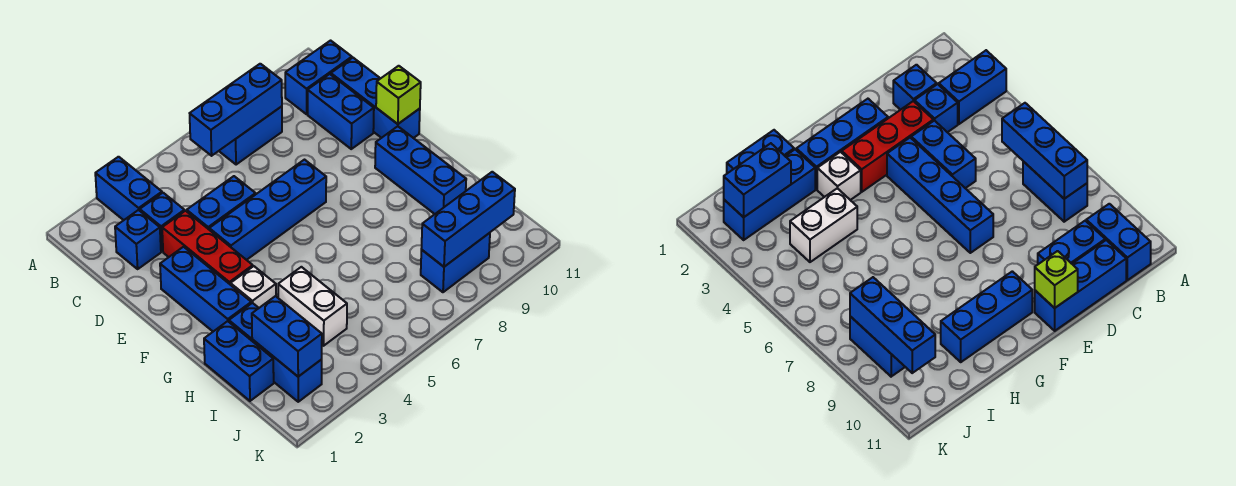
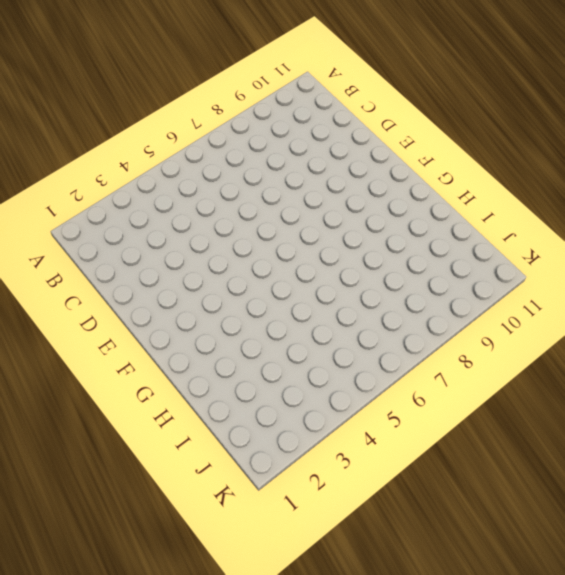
none -> blue 1x2 brick [95,157,162,220]
none -> blue 1x2 brick [219,106,282,165]
none -> blue 1x2 brick [285,41,352,114]

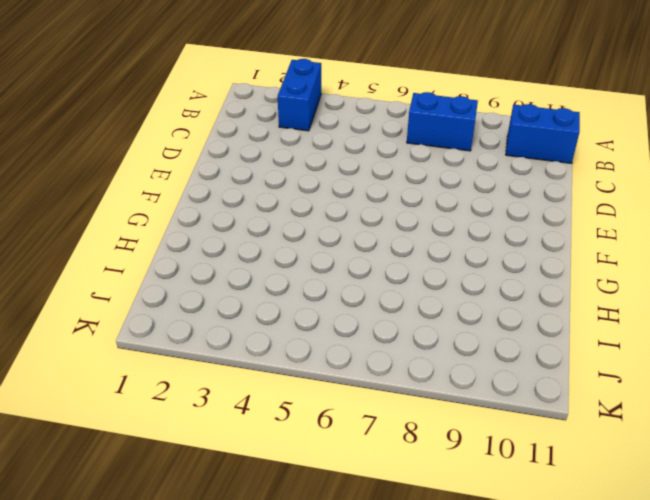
none -> blue 1x1 brick [115,210,161,269]
none -> blue 1x1 brick [140,193,184,252]
none -> blue 1x2 brick [308,74,374,149]

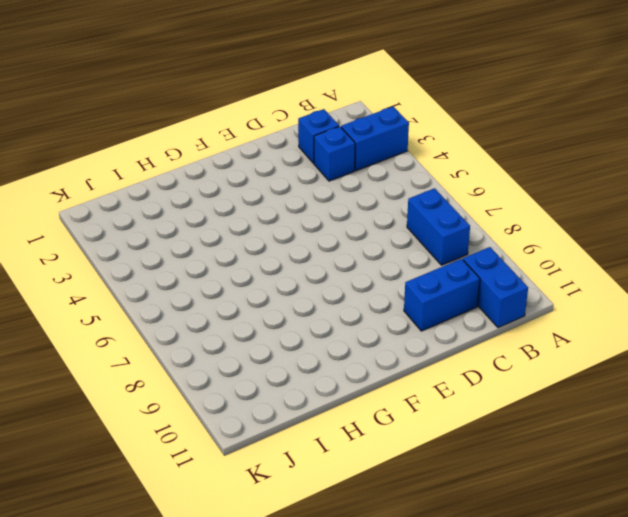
none -> blue 1x3 brick [331,58,420,138]
none -> red 1x3 brick [162,211,253,285]
none -> blue 1x2 brick [187,176,256,229]

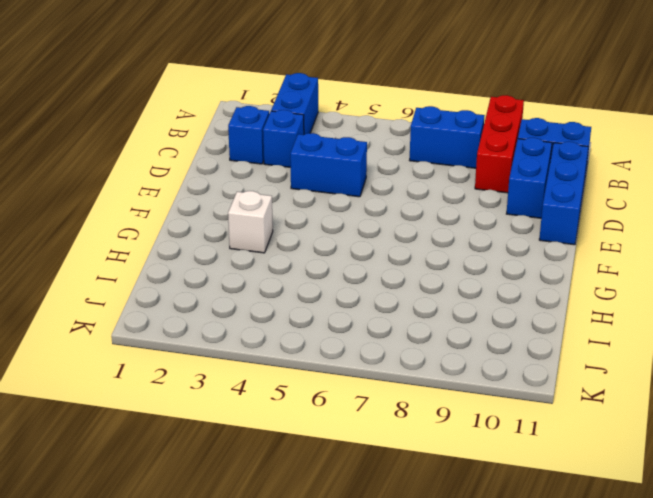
red 1x3 brick [475,95,524,193] -> red 1x3 brick moved to [162,211,253,285]
none -> blue 1x3 brick [160,247,251,331]
none -> blue 1x4 brick [209,160,326,260]
none -> blue 1x3 brick [375,126,466,214]

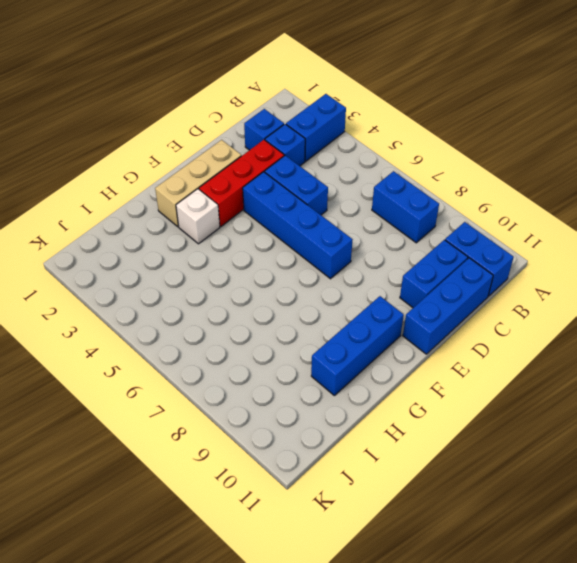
tan 1x3 brick [155,140,241,227] -> blue 1x3 brick [160,247,251,331]
none -> blue 1x2 brick [204,321,274,401]
none -> blue 1x3 brick [229,303,322,402]
none -> white 1x2 brick [278,267,347,346]

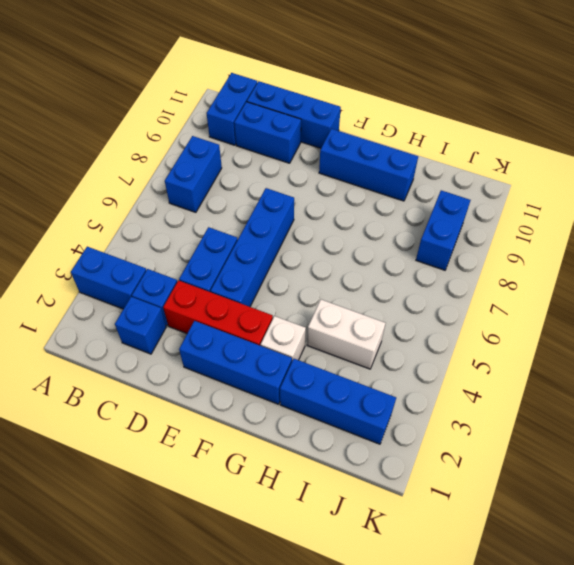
none -> blue 1x2 brick [204,321,274,401]
none -> blue 1x3 brick [190,64,282,156]
none -> lime 1x1 brick [376,66,421,124]

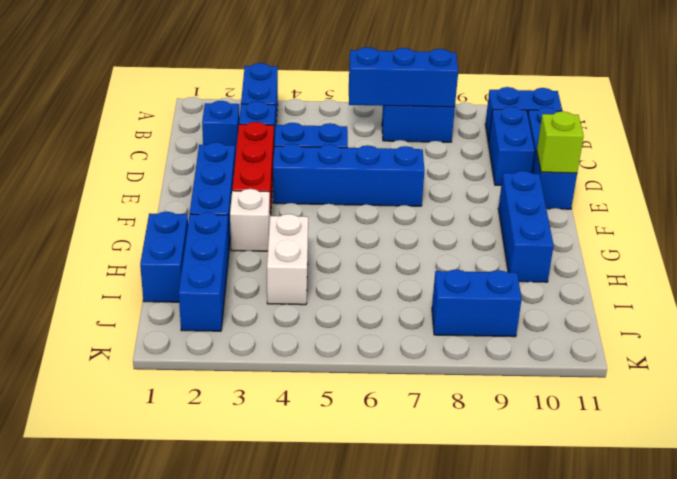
none -> blue 1x2 brick [252,296,322,377]
none -> blue 1x3 brick [421,172,515,267]

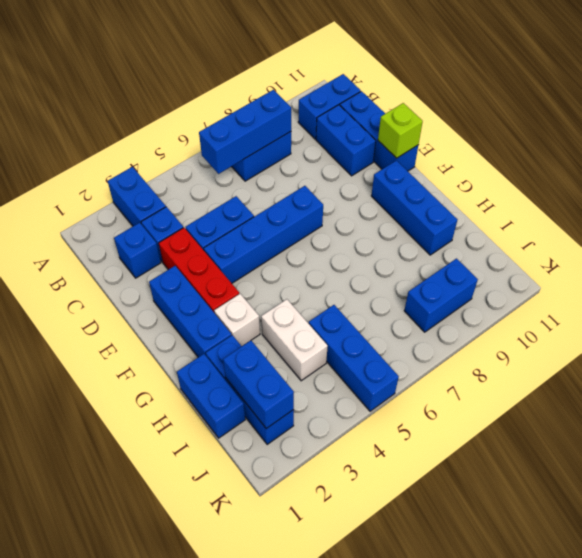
blue 1x3 brick [309,305,399,411] -> blue 1x3 brick turned to [421,172,515,267]

